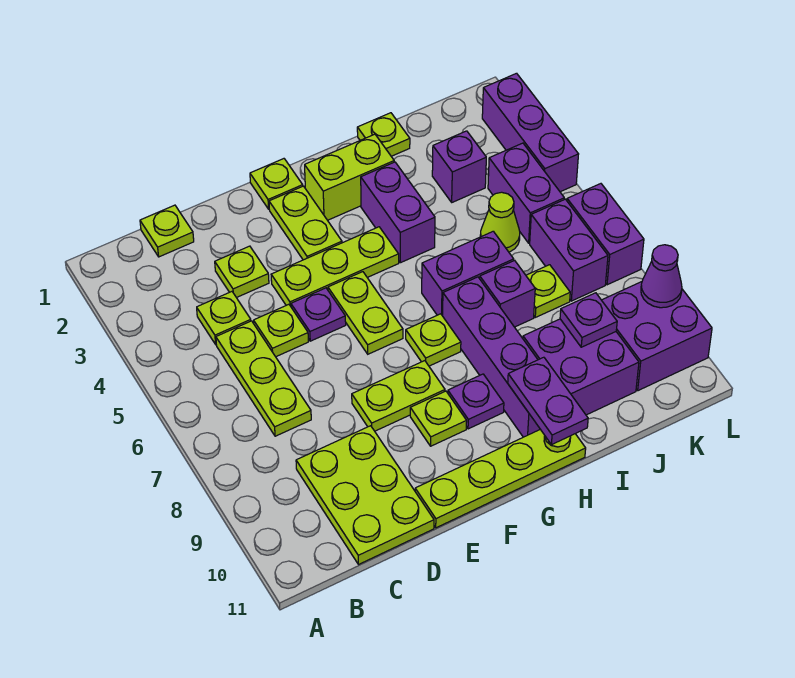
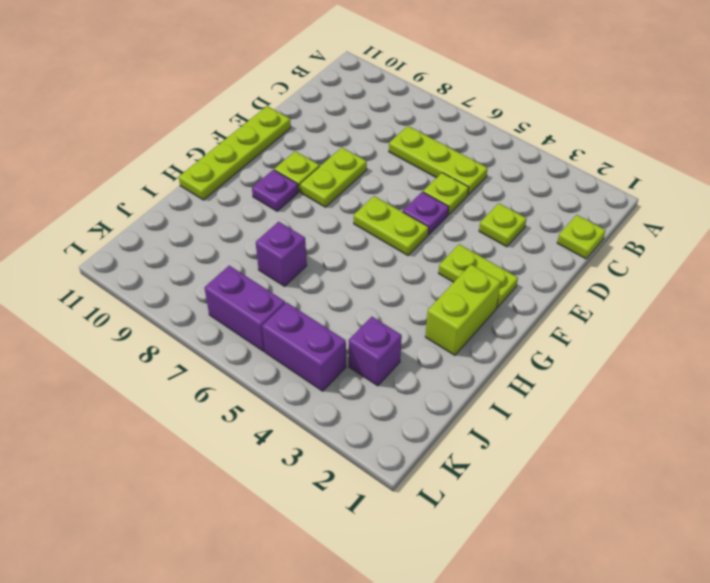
none -> lime 1x1 plate [197,292,251,344]
none -> lime 2x3 plate [296,426,434,565]
none -> lime 1x3 plate [271,227,399,306]
none -> lime 1x1 plate [250,159,303,209]

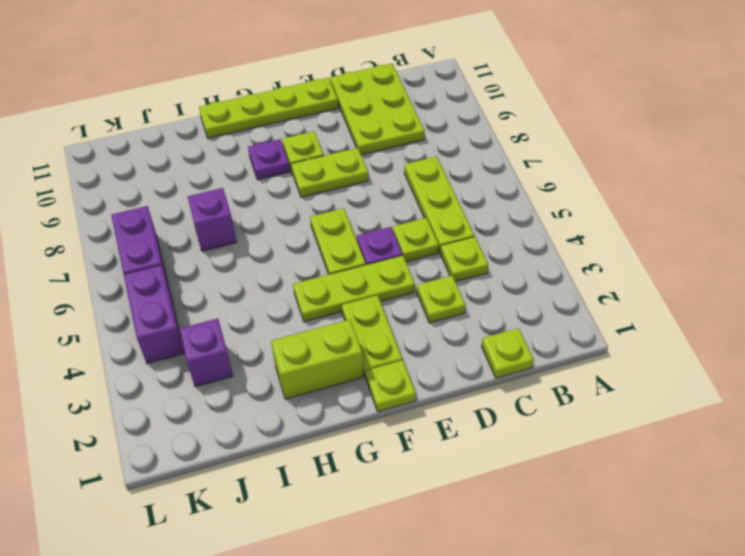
none -> lime 1x1 plate [406,314,461,366]
none -> purple 1x2 brick [361,162,435,263]
none -> purple 1x2 brick [422,231,514,316]
none -> purple 1x4 brick [443,277,540,437]

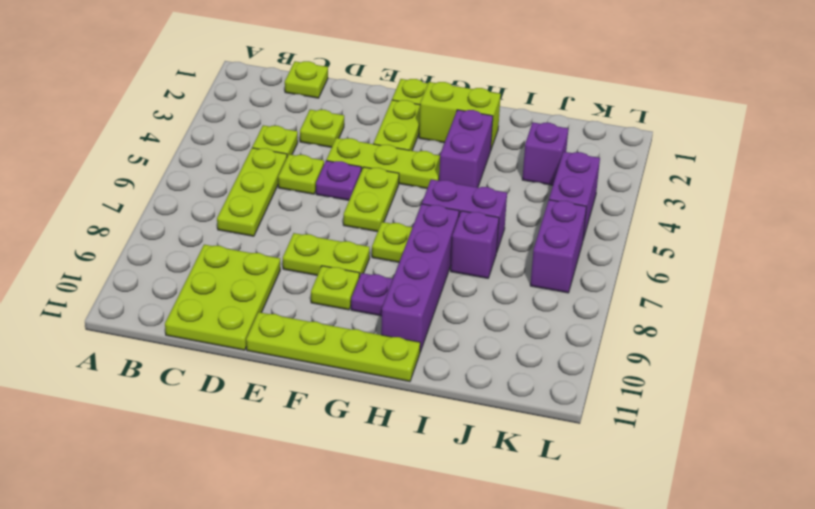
none -> lime 1x1 plate [357,113,410,156]
none -> purple 2x2 brick [523,319,639,415]
none -> lime 1x1 cone [480,192,520,252]
none -> lime 1x1 plate [526,265,570,317]

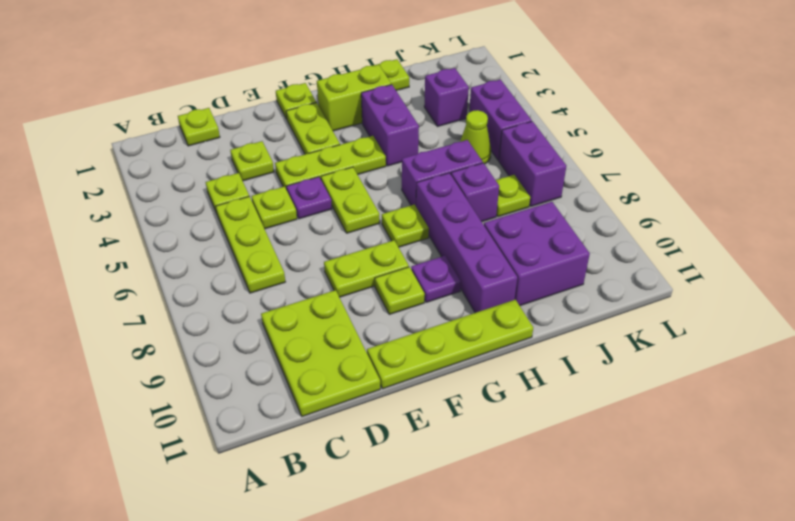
none -> purple 2x2 brick [602,282,712,391]
none -> purple 1x3 brick [482,73,579,192]
none -> purple 1x2 brick [567,184,644,285]
none -> purple 1x2 plate [508,357,588,445]

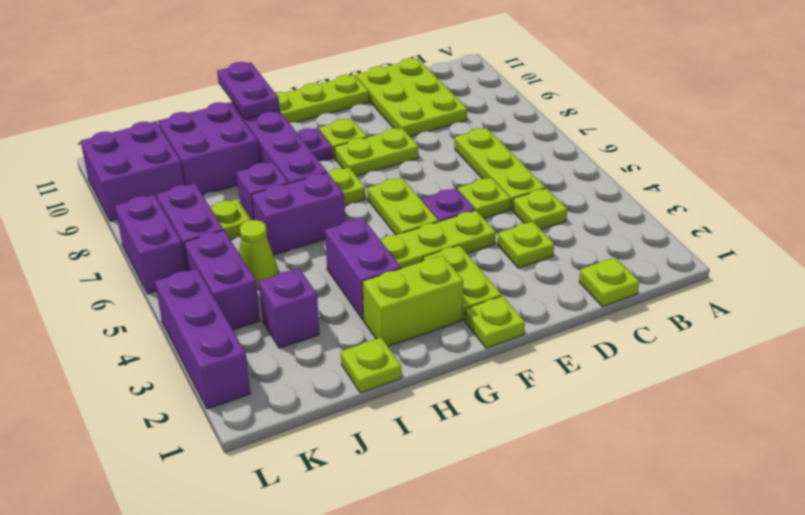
none -> purple 1x1 plate [560,293,617,347]
none -> purple 1x1 cone [641,245,682,308]

